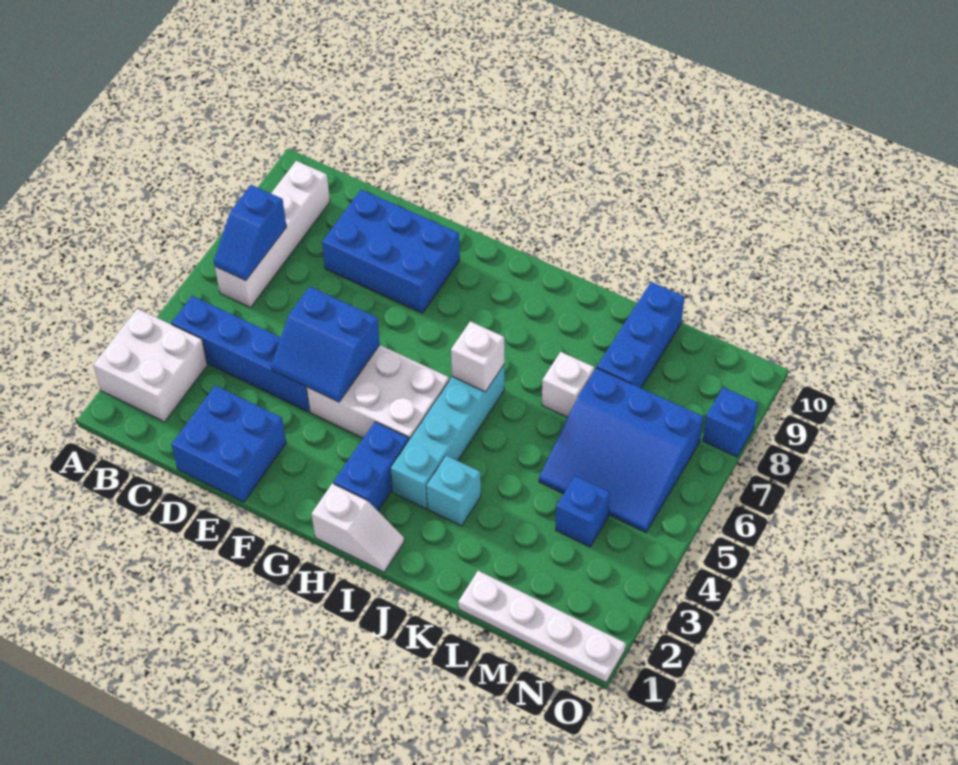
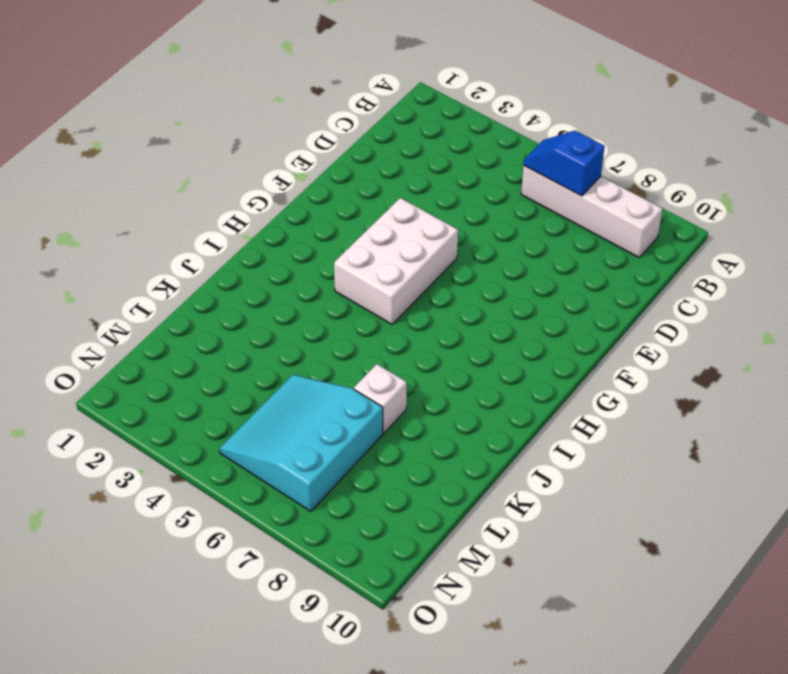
cyan 3x3 slope [219,375,383,511] -> blue 3x3 slope [539,368,703,533]
none -> white 2x2 brick [93,309,207,422]
none -> blue 1x4 brick [171,296,310,412]
none -> blue 2x2 brick [171,385,286,502]

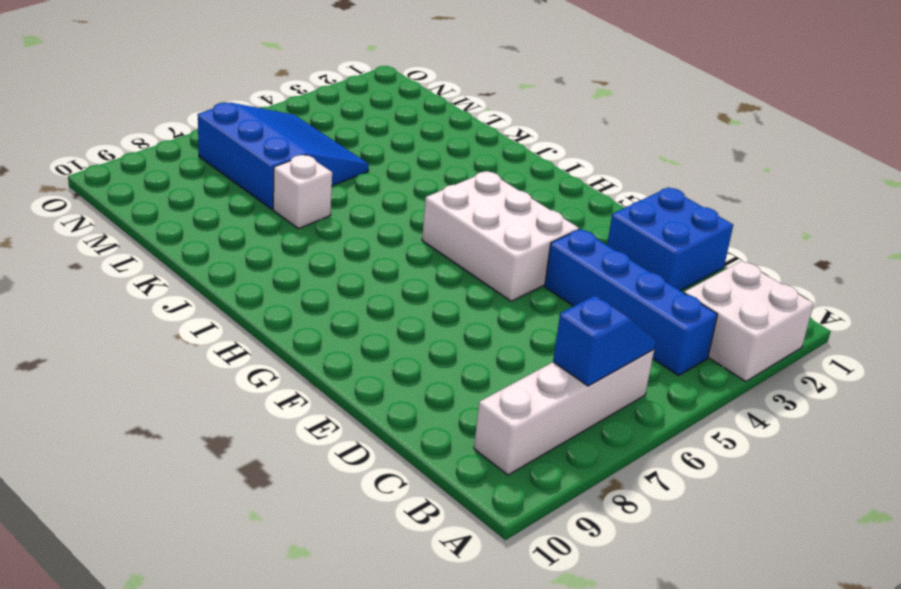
none -> blue 2x3 brick [322,190,460,313]
none -> white 1x2 slope [312,483,404,572]
none -> blue 1x2 brick [333,422,409,511]

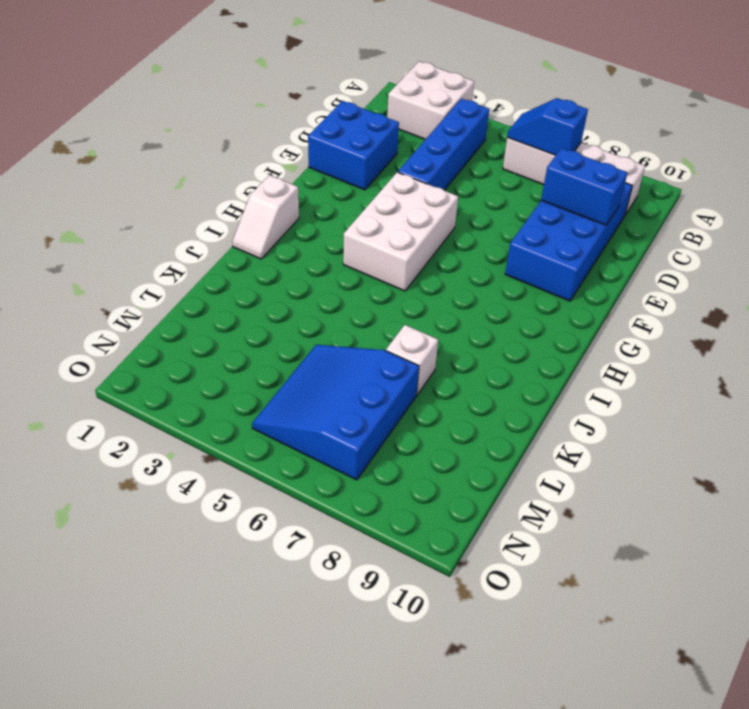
blue 2x4 brick [505,183,632,301] -> blue 2x3 brick [322,190,460,313]
blue 1x2 brick [541,148,627,225] -> blue 1x2 brick moved to [333,422,409,511]
none -> cyan 1x4 brick [390,365,504,509]
none -> cyan 1x1 brick [426,456,481,526]
none -> white 1x4 plate [458,571,626,682]

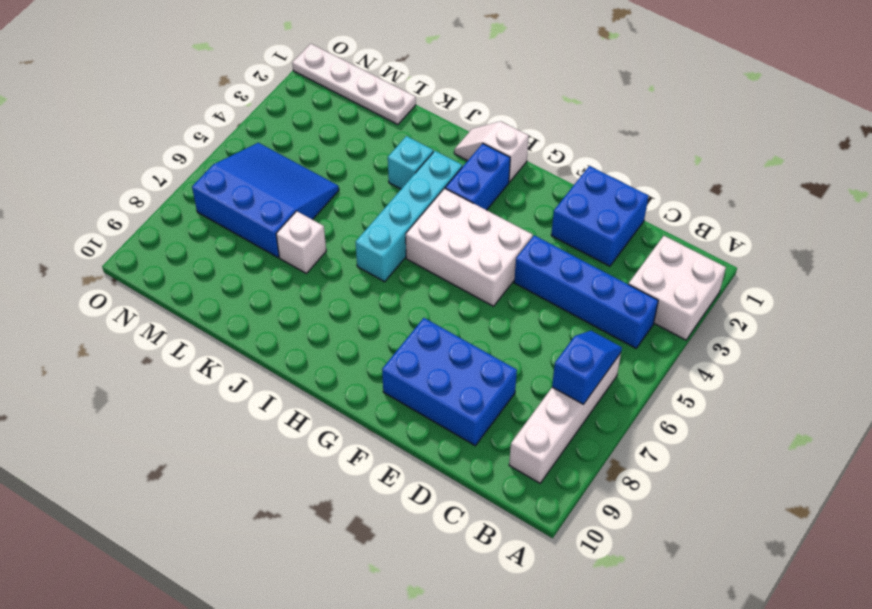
none -> blue 1x3 brick [597,282,685,388]
none -> blue 1x1 brick [556,476,610,547]
none -> blue 1x1 brick [703,387,758,457]

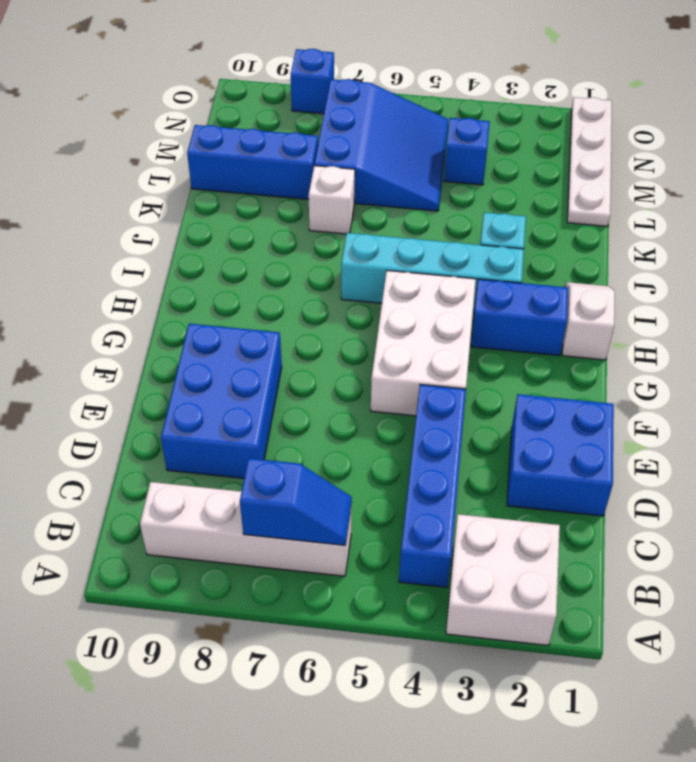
none -> blue 2x2 slope [271,287,380,402]
none -> white 1x1 brick [451,321,504,392]

